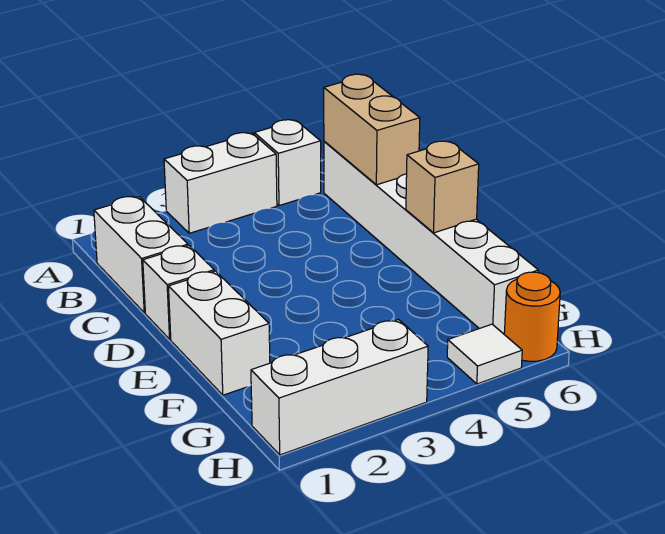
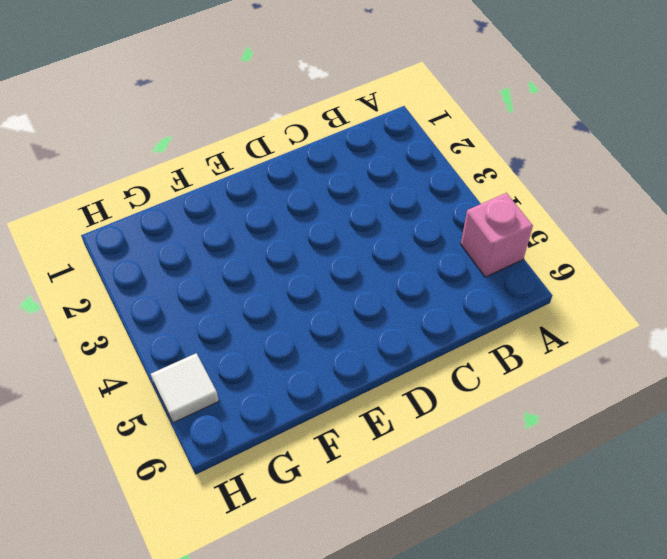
pink 1x1 brick [461,193,533,277] -> white 1x1 brick [254,120,321,206]
none -> white 1x2 brick [164,133,277,233]
none -> white 1x2 brick [94,197,188,313]

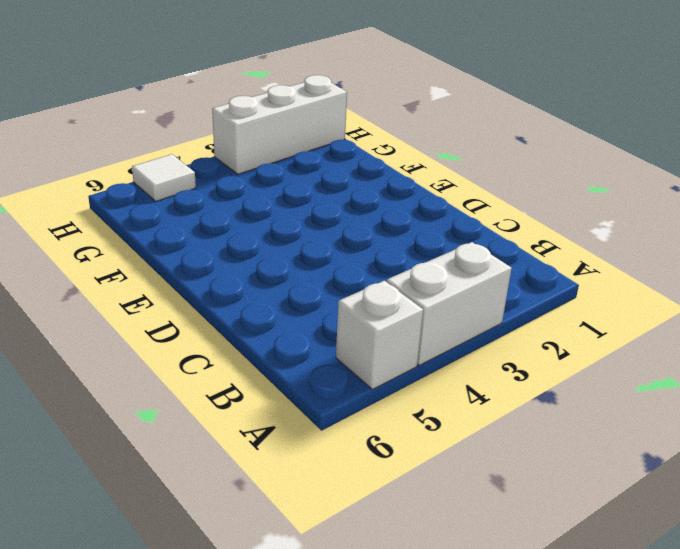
none -> white 1x2 brick [94,197,188,313]
none -> white 1x6 brick [324,141,538,334]

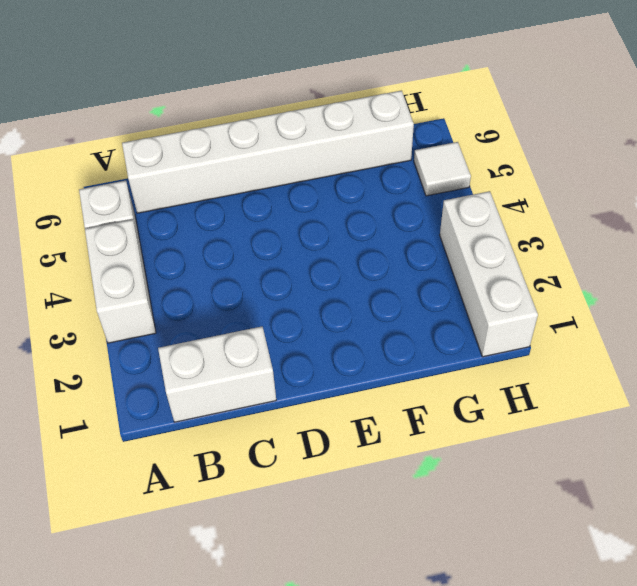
none -> white 1x1 brick [143,246,214,339]
none -> white 1x2 brick [168,271,270,395]

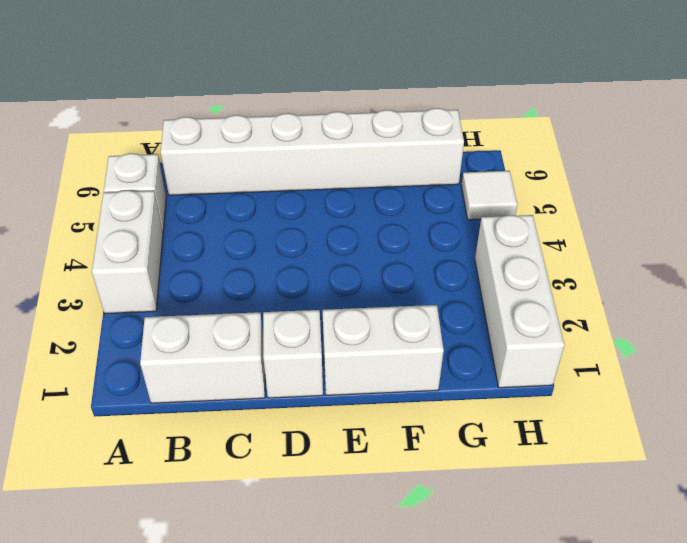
none -> orange 1x1 round brick [504,272,560,361]
none -> tan 1x2 brick [324,74,420,185]

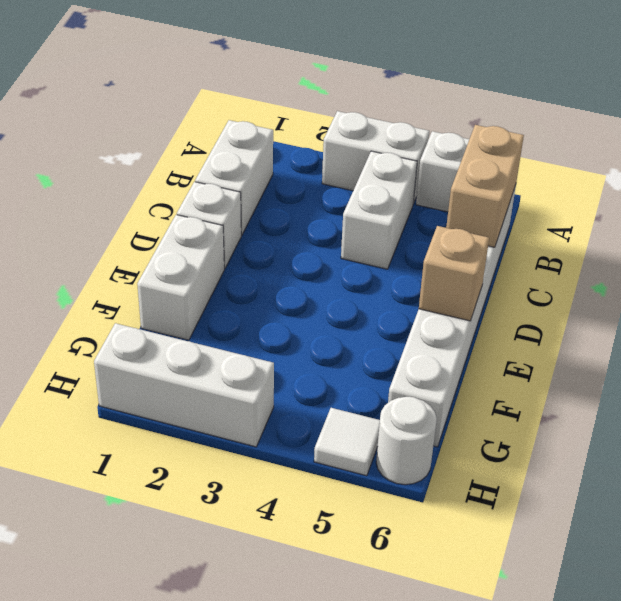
white 1x2 brick [341,151,417,269] -> none
white 1x1 round brick [376,397,437,485] -> orange 1x1 round brick [504,272,560,361]

